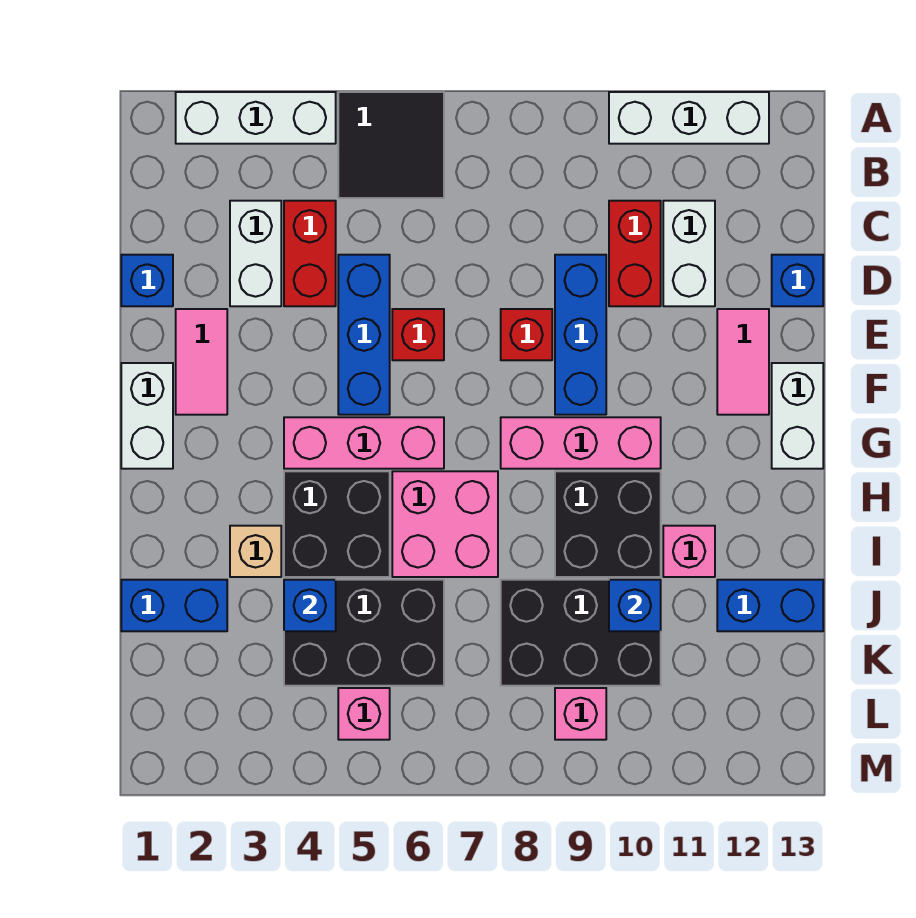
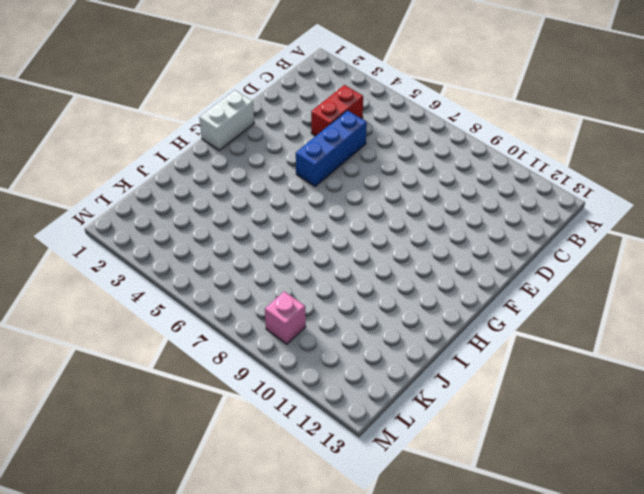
none -> white 1x3 brick [176,92,336,144]
none -> black 2x2 tile [338,92,444,198]
none -> white 1x3 brick [609,92,769,144]
none -> white 1x2 brick [230,201,281,306]

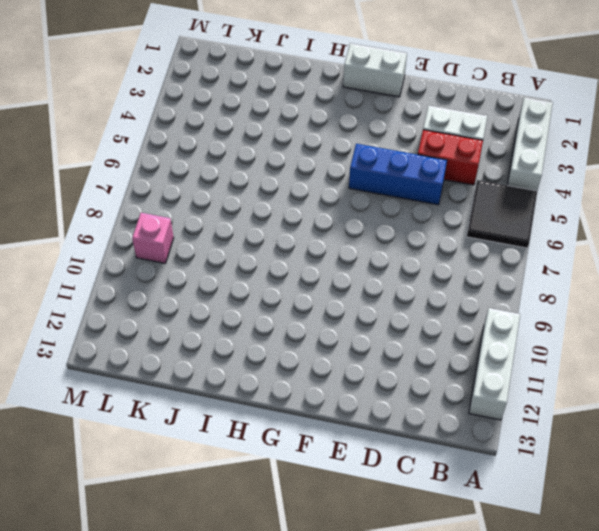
none -> red 1x2 brick [609,201,661,306]
none -> white 1x2 brick [663,201,715,306]
none -> blue 1x1 brick [121,255,173,306]
none -> blue 1x3 brick [555,255,606,415]

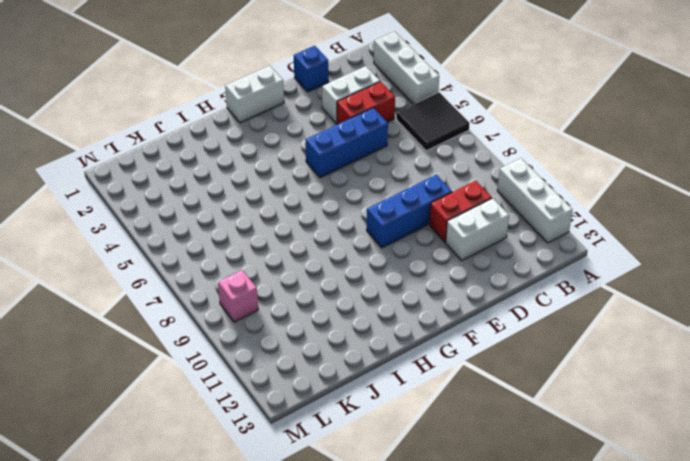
none -> blue 1x1 brick [772,255,823,306]
none -> pink 1x2 tile [176,309,227,415]
none -> red 1x1 brick [392,309,444,360]
none -> red 1x1 brick [501,309,552,360]

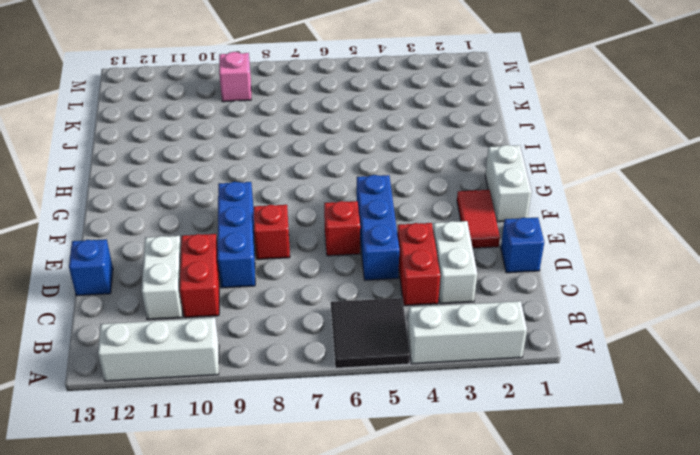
red 1x2 tile [457,190,500,248] -> pink 1x2 tile [176,309,227,415]
none -> pink 1x2 tile [717,309,769,415]
none -> white 1x2 brick [772,363,823,469]
none -> pink 1x3 brick [284,417,444,469]
none -> pink 1x3 brick [501,417,661,469]

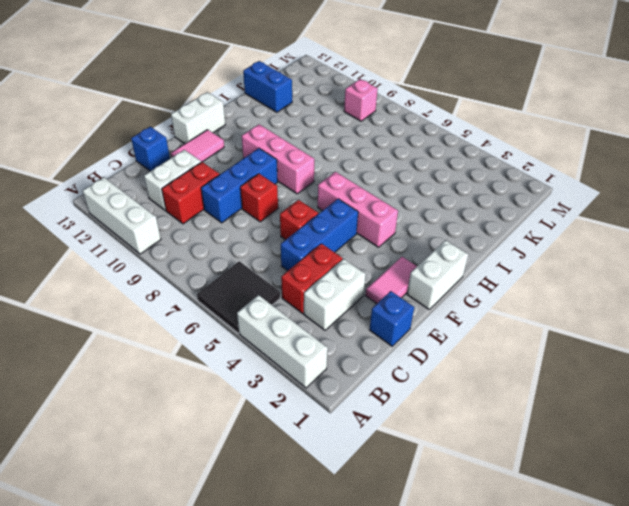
none -> black 2x2 brick [284,471,390,577]
none -> pink 2x2 brick [392,471,498,577]
none -> black 2x2 brick [555,471,661,577]
none -> tan 1x1 brick [230,526,281,577]

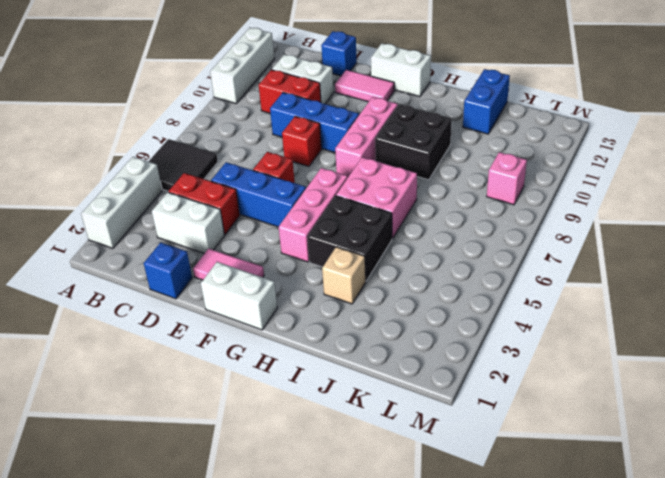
none -> pink 1x1 brick [663,526,715,577]
none -> blue 1x2 brick [121,580,227,631]
none -> black 2x3 brick [284,580,444,686]
none -> black 2x3 brick [501,580,661,686]

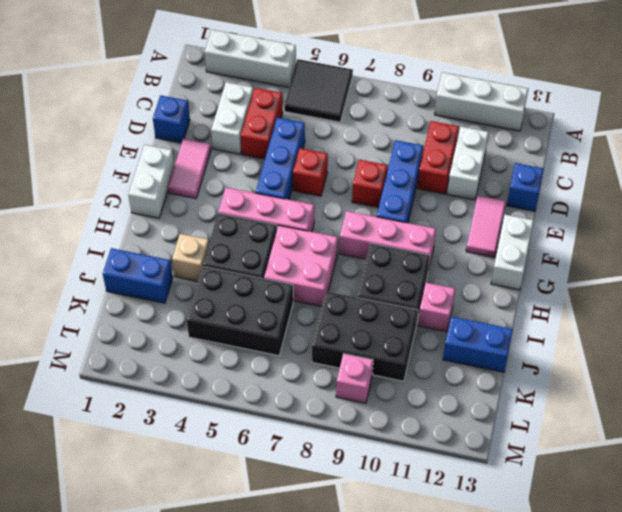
none -> pink 1x1 brick [338,688,390,740]
none -> blue 1x1 brick [284,580,336,631]
none -> blue 1x1 brick [609,580,661,631]

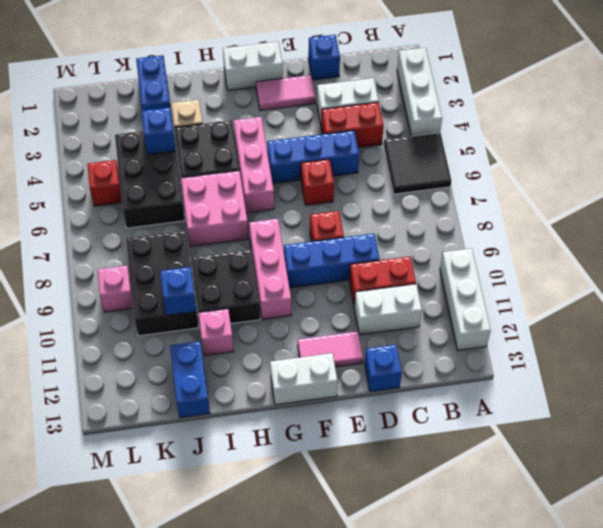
red 1x1 brick [87,160,122,206] -> pink 1x1 brick [338,688,390,740]

